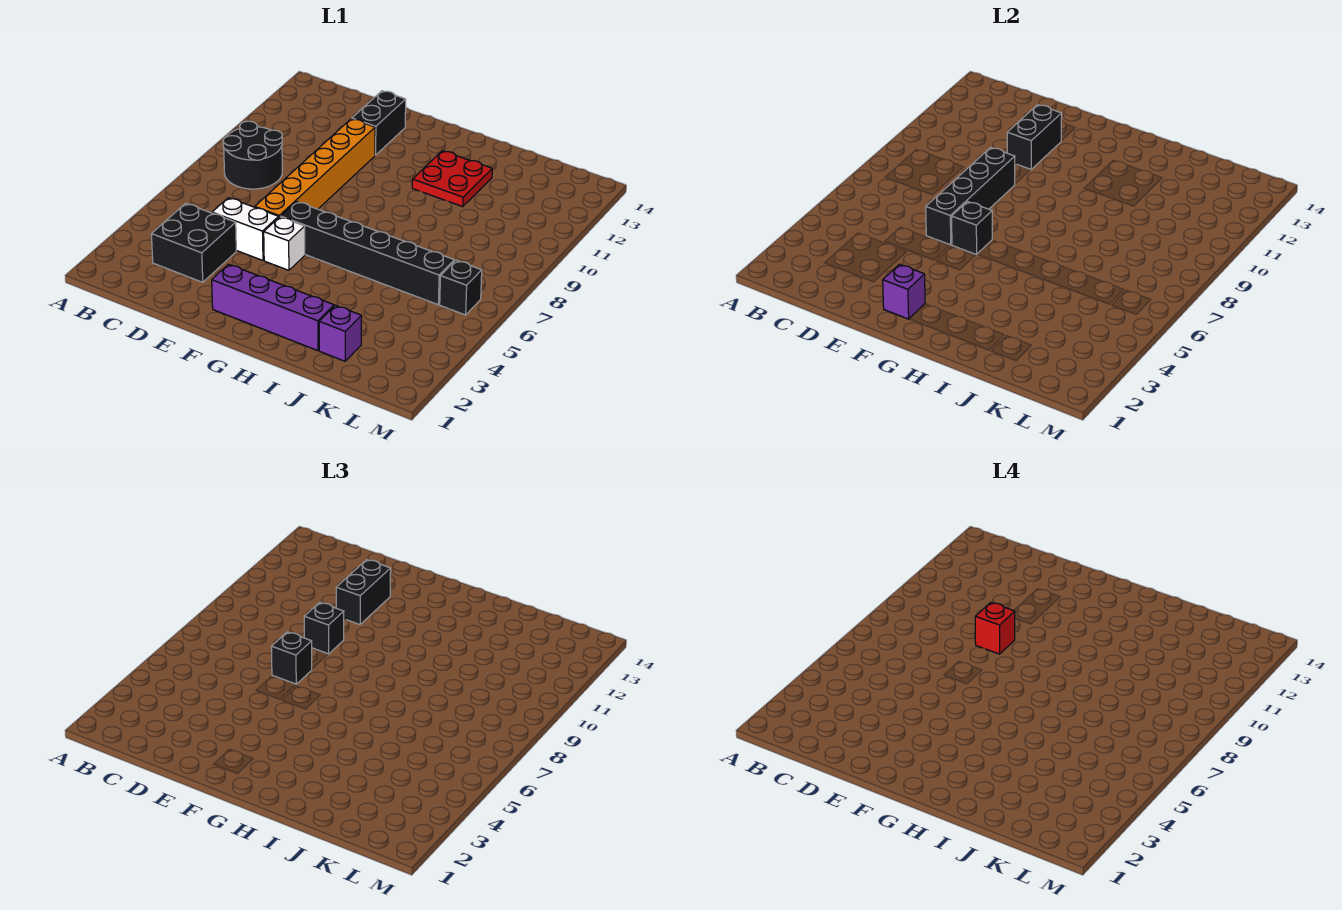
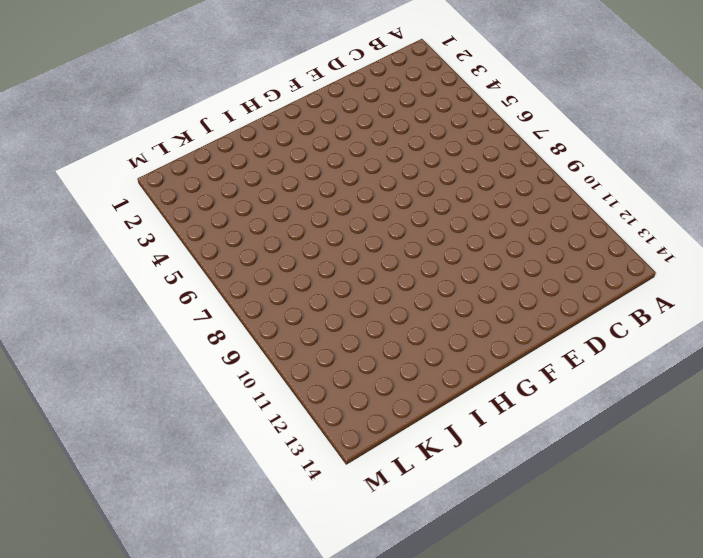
none -> black 2x2 round brick [223,121,282,189]
none -> black 2x2 brick [151,203,236,282]
none -> white 1x2 brick [212,198,279,260]

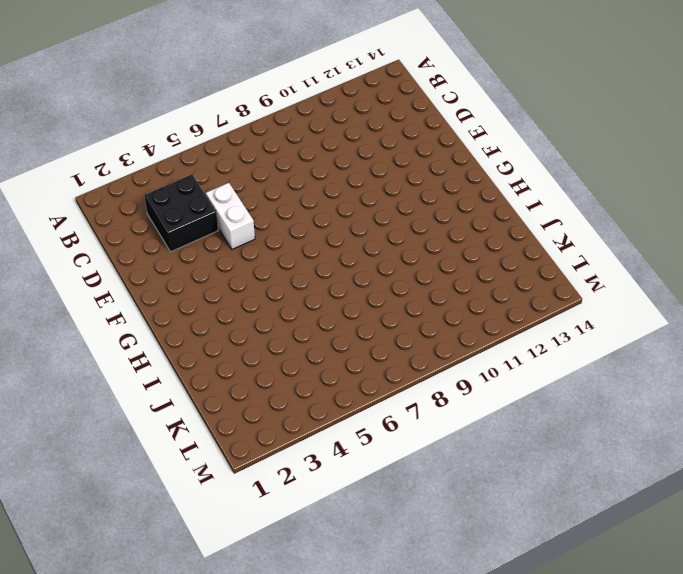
none -> black 2x2 round brick [223,121,282,189]
none -> orange 1x6 brick [255,119,375,217]
none -> black 1x2 brick [352,91,406,155]

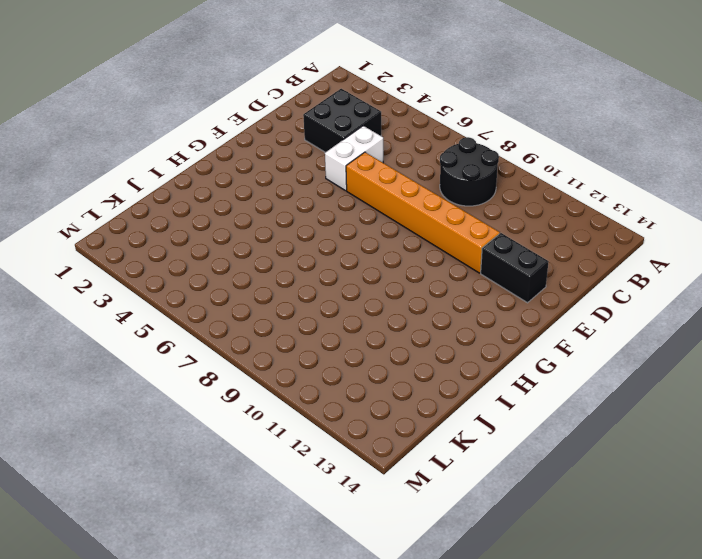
none -> purple 1x4 brick [212,264,334,351]
none -> white 1x1 brick [264,217,305,270]
none -> black 1x6 brick [281,202,454,305]

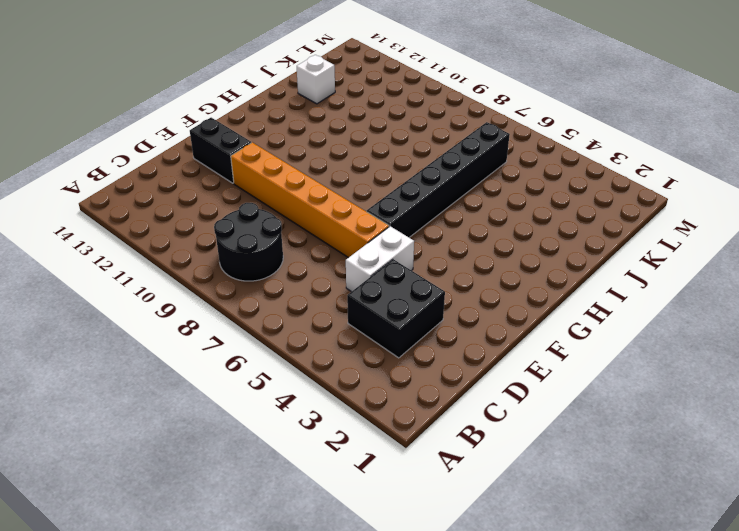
white 1x1 brick [297,55,335,104] -> white 1x1 brick moved to [264,217,305,270]
none -> purple 1x4 brick [212,264,334,351]
none -> red 2x2 plate [412,151,492,207]
none -> purple 1x1 brick [319,305,362,361]

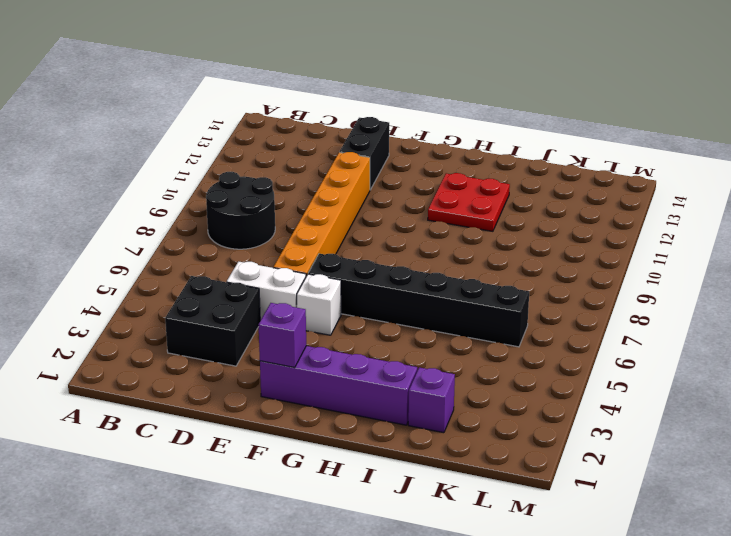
none -> black 1x1 brick [440,260,482,315]
none -> black 1x4 brick [926,147,1015,245]
none -> black 1x2 brick [1007,105,1062,169]

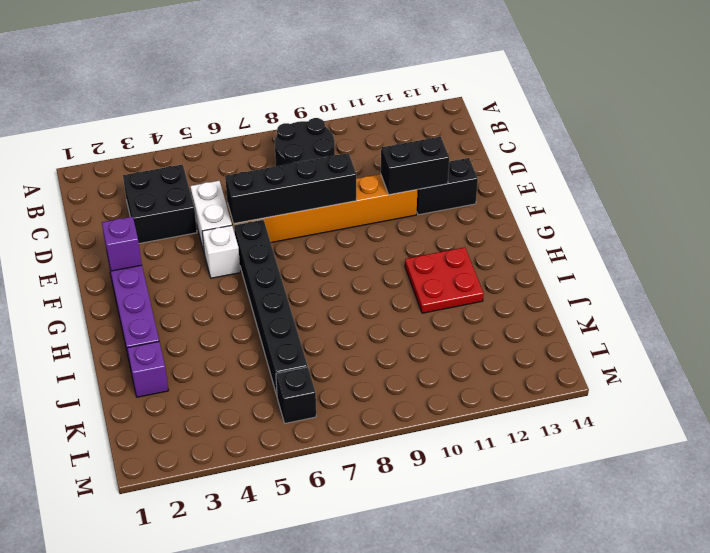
none -> black 1x1 brick [952,202,992,255]
none -> black 1x1 brick [272,632,312,684]
none -> black 1x1 brick [304,602,344,654]

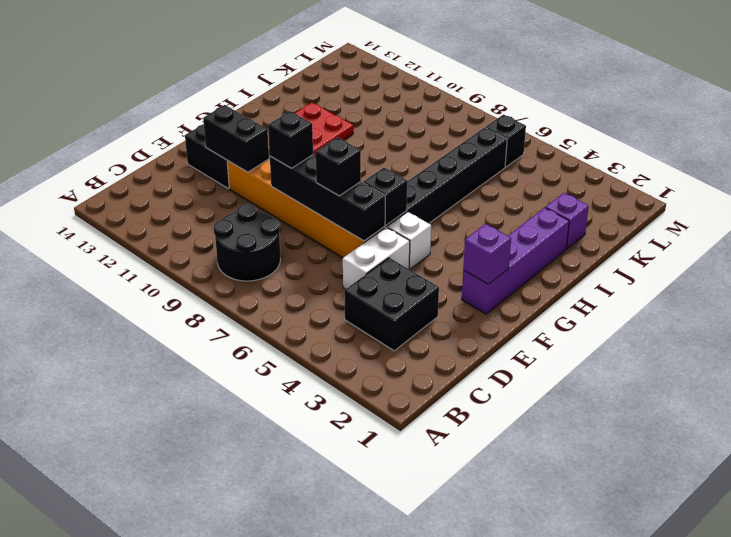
none -> black 1x2 brick [336,560,391,625]
none -> red 1x1 brick [975,602,1015,654]

